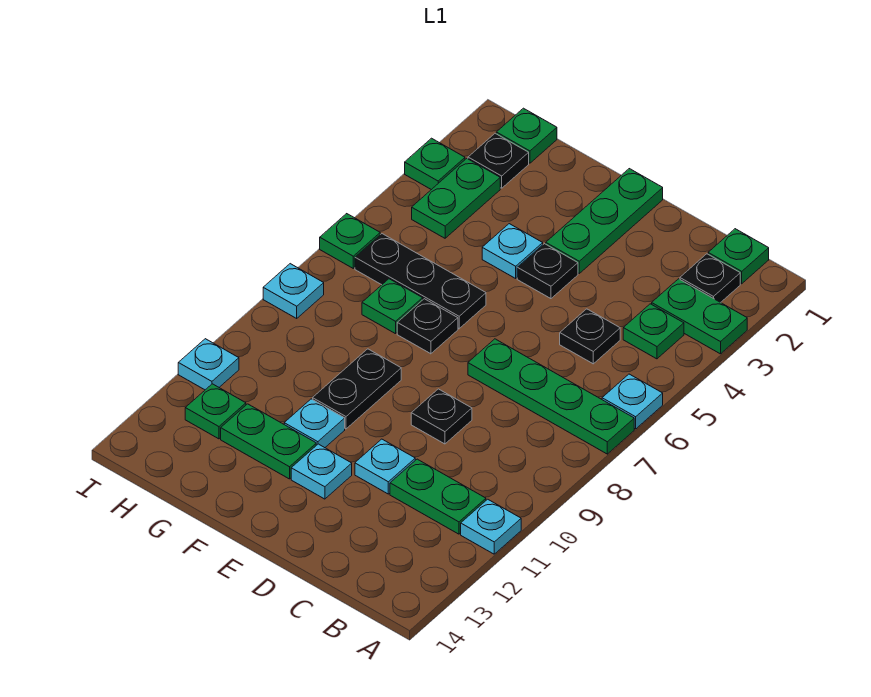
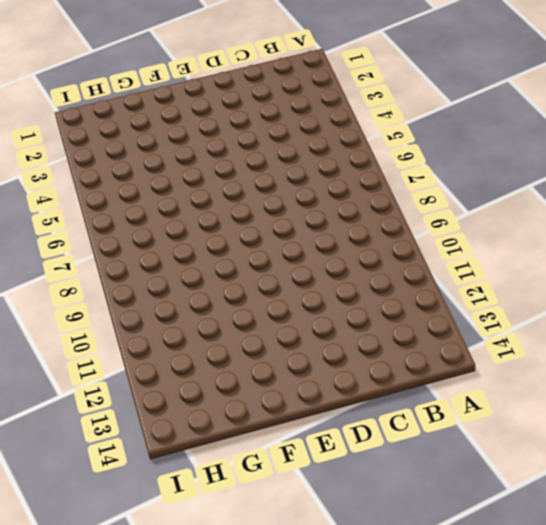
none -> green 1x2 plate [652,279,747,354]
none -> cyan 1x1 plate [602,374,663,429]
none -> green 1x4 plate [468,339,634,454]

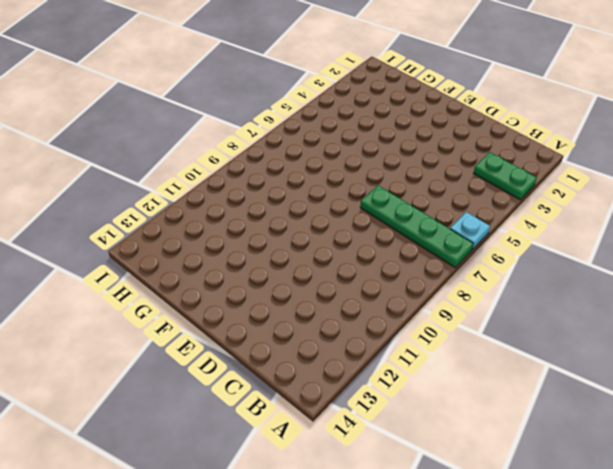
none -> cyan 1x1 plate [461,499,521,554]
none -> green 1x1 plate [708,229,769,284]
none -> black 1x1 plate [680,254,740,303]

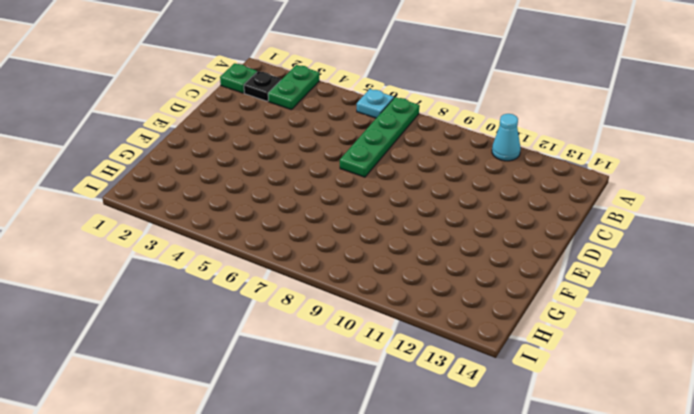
cyan 1x1 cone [492,114,521,161] -> cyan 1x1 plate [461,499,521,554]
none -> green 1x1 plate [623,304,684,359]
none -> green 1x2 plate [390,459,486,534]
none -> black 1x1 plate [560,309,620,364]

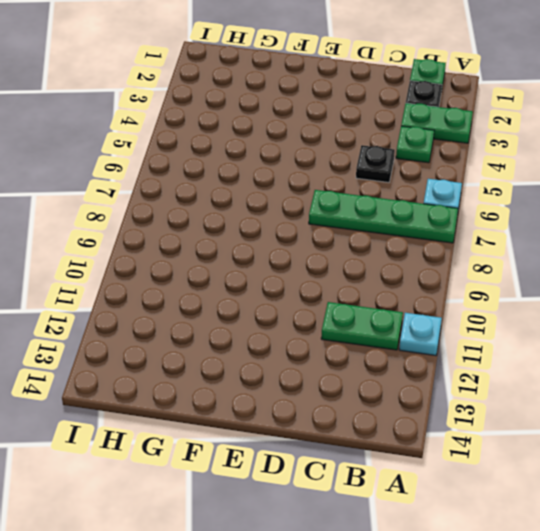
none -> black 1x1 plate [411,389,472,444]
none -> cyan 1x1 plate [355,439,415,494]
none -> green 1x3 plate [546,169,663,273]

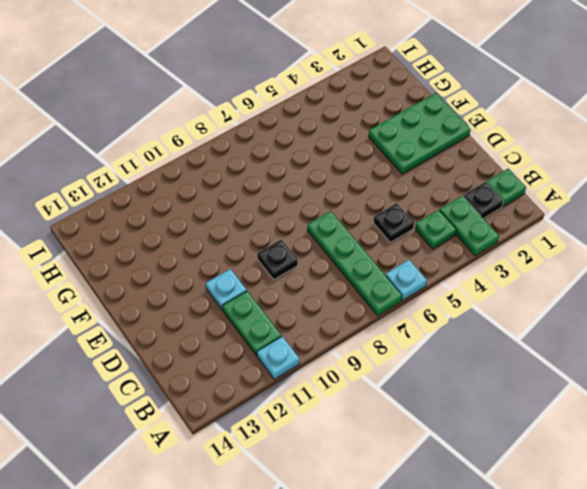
green 2x3 plate [369,93,471,174] -> green 1x3 plate [546,169,663,273]
none -> black 1x1 plate [517,244,578,299]
none -> cyan 1x1 plate [291,444,352,499]
none -> cyan 1x1 plate [482,224,543,278]

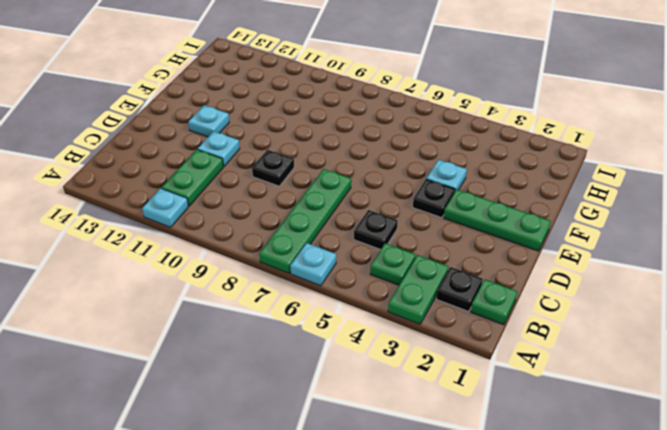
none -> black 1x3 plate [355,234,486,329]
none -> black 1x1 plate [397,299,458,354]
none -> black 1x2 plate [313,349,401,429]

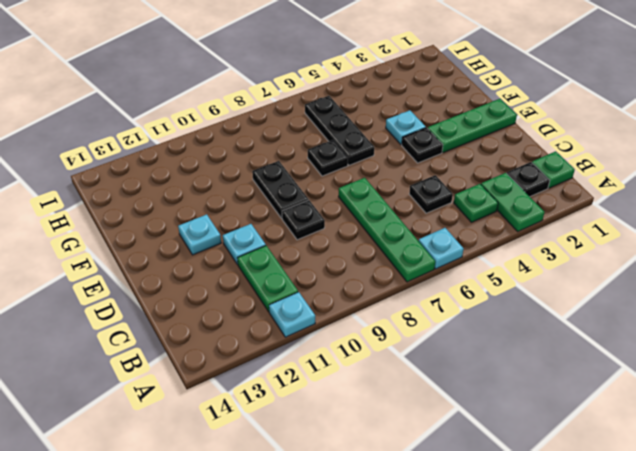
black 1x2 plate [252,161,309,218] -> black 1x2 plate turned to [313,349,401,429]
none -> cyan 1x1 plate [284,399,345,448]
none -> green 1x2 plate [221,404,316,479]
none -> green 1x1 plate [362,279,423,334]

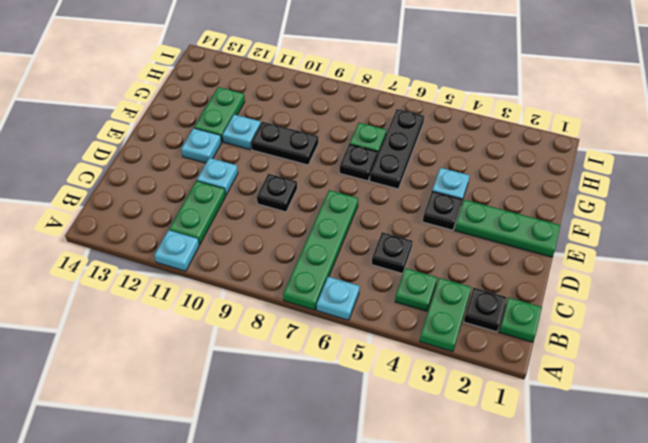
none -> green 1x1 plate [496,108,557,163]
none -> black 1x1 plate [468,133,529,188]
none -> green 1x2 plate [412,159,500,238]

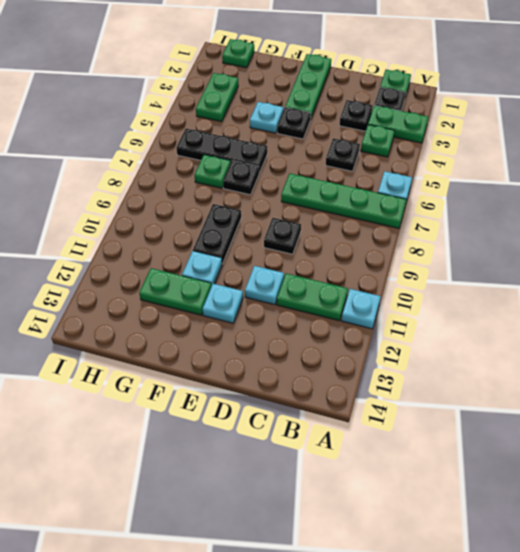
black 1x1 plate [339,100,373,131] -> black 1x1 plate moved to [468,133,529,188]
none -> green 1x1 plate [185,384,246,439]
none -> green 1x1 plate [405,138,465,190]
none -> green 1x1 plate [320,214,380,268]

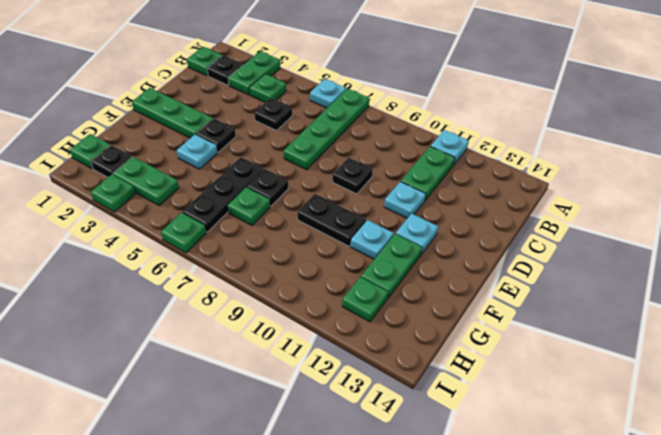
none -> cyan 1x1 plate [263,264,324,318]
none -> cyan 1x1 plate [178,339,239,390]

